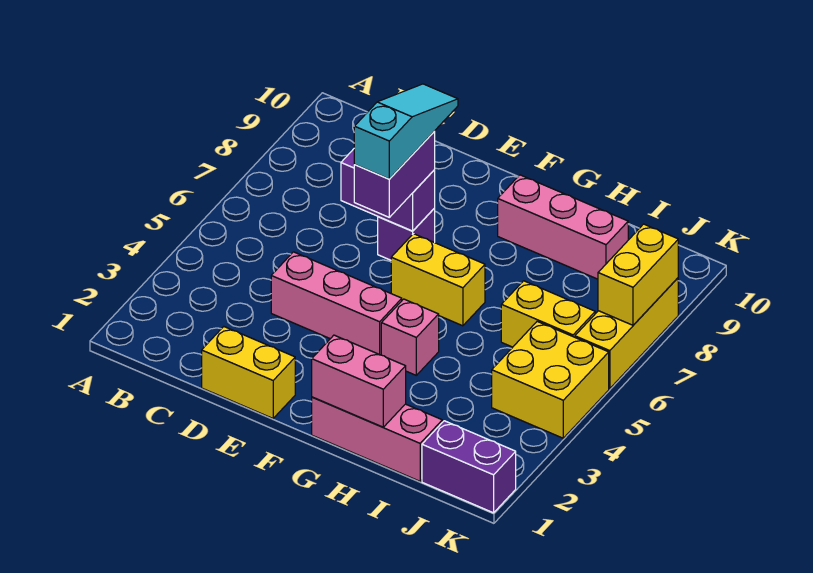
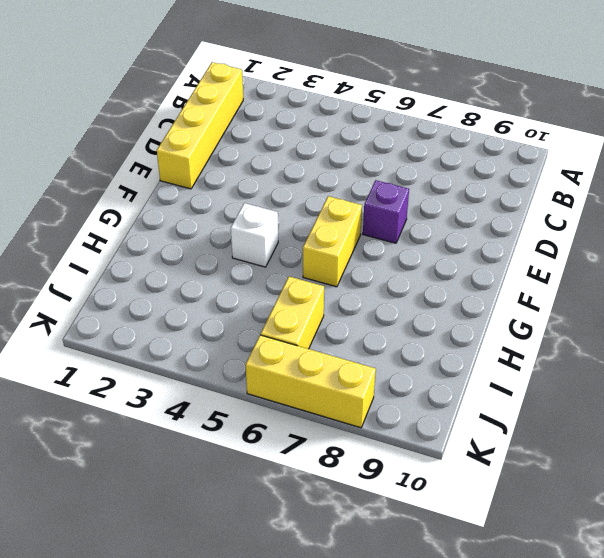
yellow 1x4 brick [157,62,243,189] -> yellow 1x2 brick [202,327,295,418]
white 1x1 brick [231,203,278,267] -> pink 1x1 brick [381,299,439,375]
none -> pink 1x3 brick [271,252,402,355]
none -> pink 1x3 brick [312,397,442,481]
none -> pink 1x3 brick [498,175,628,279]

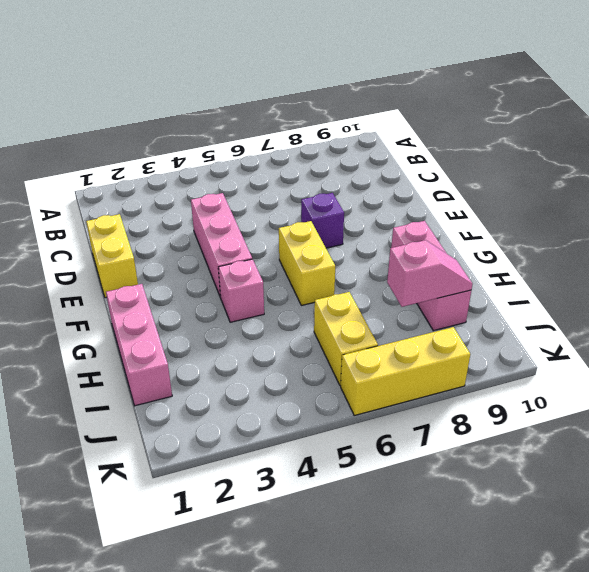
pink 1x2 slope [387,240,472,307] -> none
none -> purple 1x2 brick [422,421,516,513]
none -> yellow 2x2 brick [492,321,609,438]
none -> purple 1x2 brick [341,149,435,231]

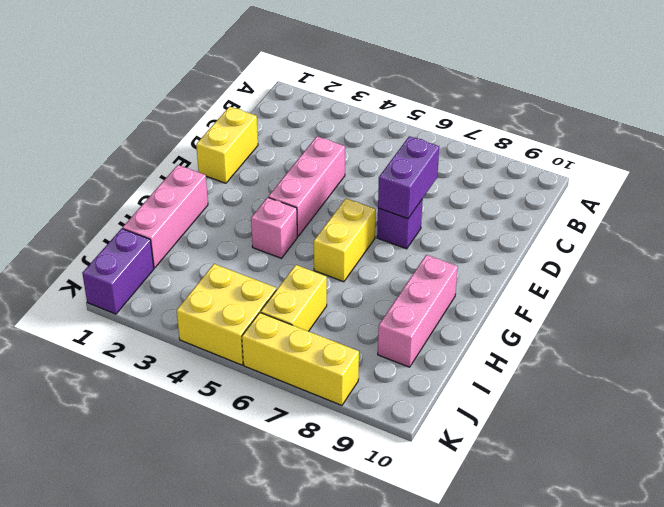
none -> pink 1x2 brick [312,335,406,427]
none -> yellow 1x2 brick [598,224,678,325]
none -> purple 1x2 brick [354,131,435,217]

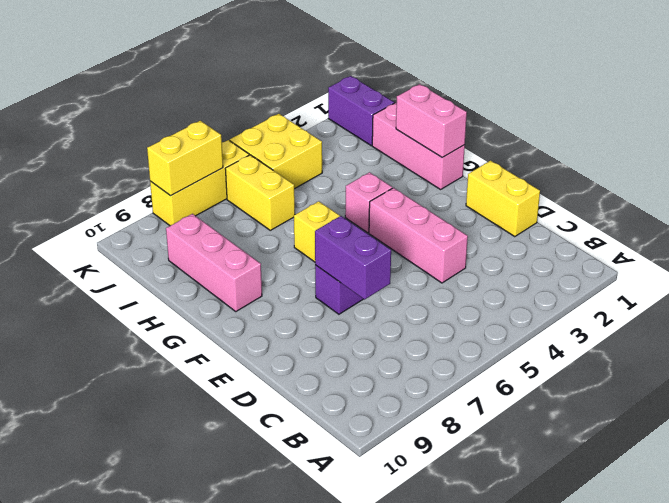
none -> purple 1x2 brick [354,131,435,217]
none -> cyan 1x3 slope [354,84,458,179]

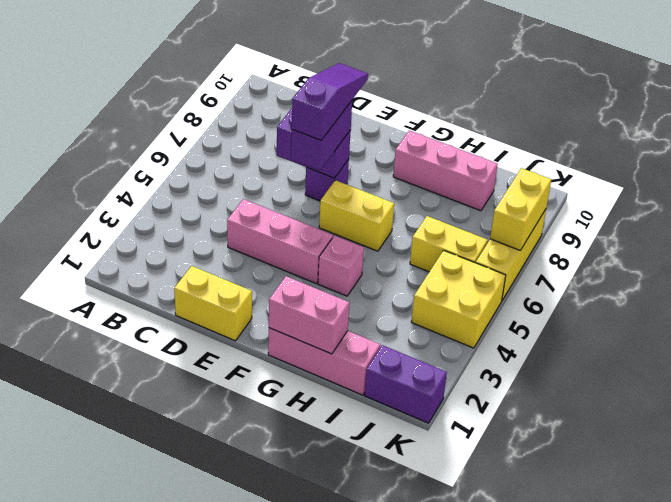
purple 1x3 slope [292,63,368,140] -> cyan 1x3 slope [354,84,458,179]

